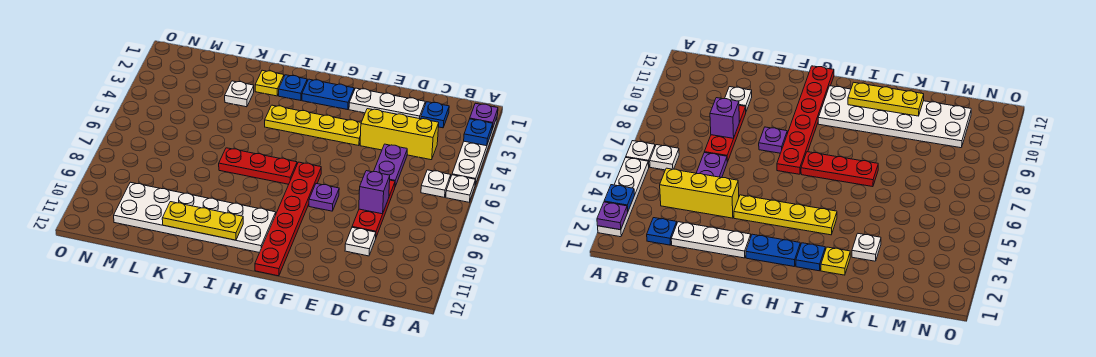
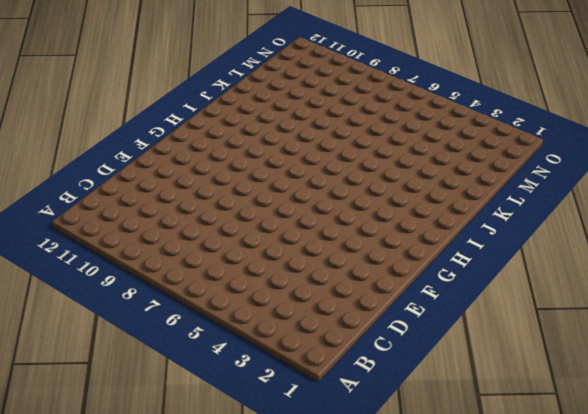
none -> white 1x4 plate [452,118,497,185]
none -> white 1x1 plate [446,175,475,202]
none -> white 1x1 plate [421,170,451,197]

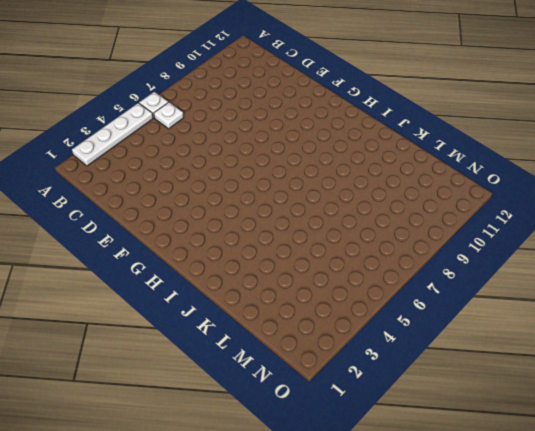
none -> blue 1x1 plate [421,102,449,128]
none -> yellow 1x3 brick [360,109,439,160]
none -> white 1x3 plate [349,88,425,119]

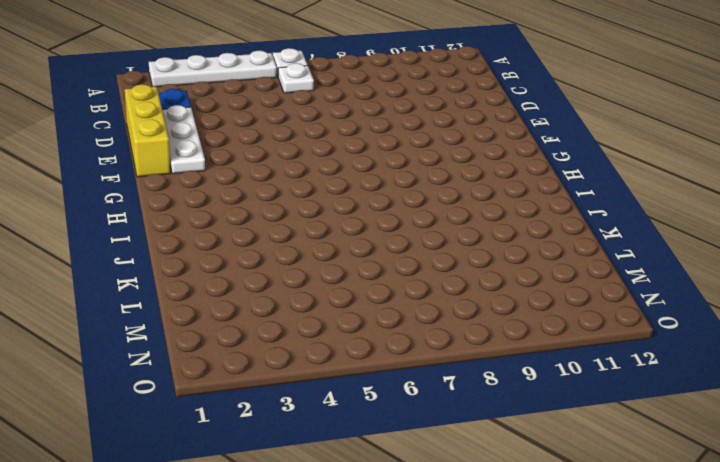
yellow 1x3 brick [125,84,170,177] -> yellow 1x3 brick moved to [360,109,439,160]
none -> purple 1x2 plate [374,144,407,187]
none -> red 1x3 plate [352,180,395,237]
none -> white 1x1 plate [345,227,376,256]

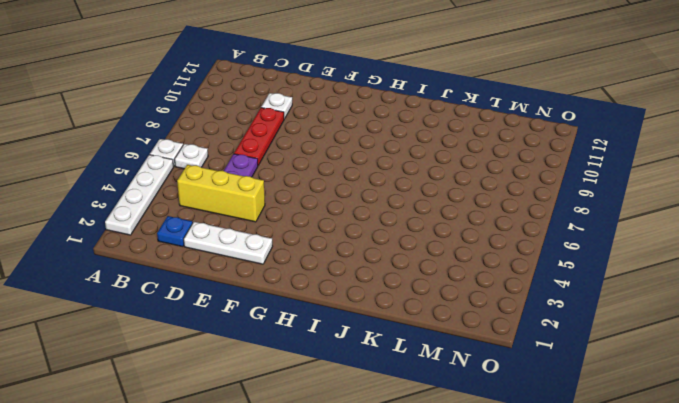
none -> yellow 1x4 plate [265,105,361,146]
none -> purple 1x1 plate [309,184,339,211]
none -> blue 1x2 plate [302,79,354,110]

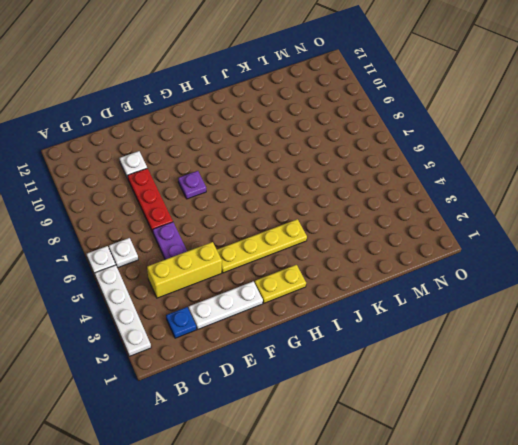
yellow 1x2 plate [255,265,306,303] -> blue 1x2 plate [302,79,354,110]
none -> red 1x6 plate [255,162,321,276]
none -> red 1x3 plate [219,148,297,184]
none -> white 2x6 plate [114,182,276,253]

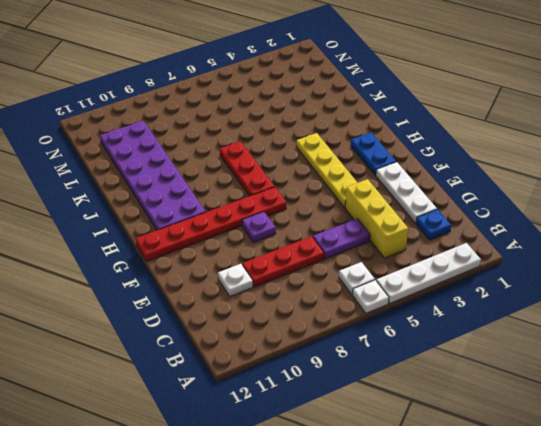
purple 2x6 plate [100,121,205,230] -> white 2x6 plate [114,182,276,253]
none -> blue 1x1 plate [279,75,307,101]
none -> yellow 1x1 plate [255,70,284,96]
none -> white 1x1 plate [225,81,254,107]

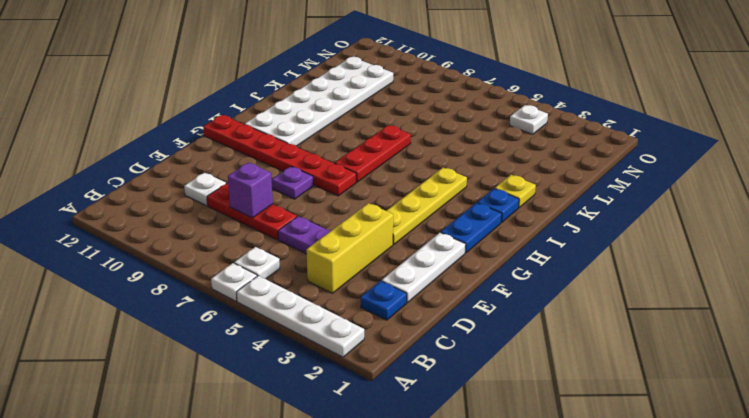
white 1x1 plate [510,105,548,134] -> white 1x1 plate moved to [225,81,254,107]
none -> purple 1x1 plate [470,103,498,129]
none -> blue 1x1 plate [464,119,493,146]
none -> yellow 1x3 plate [162,202,243,240]

